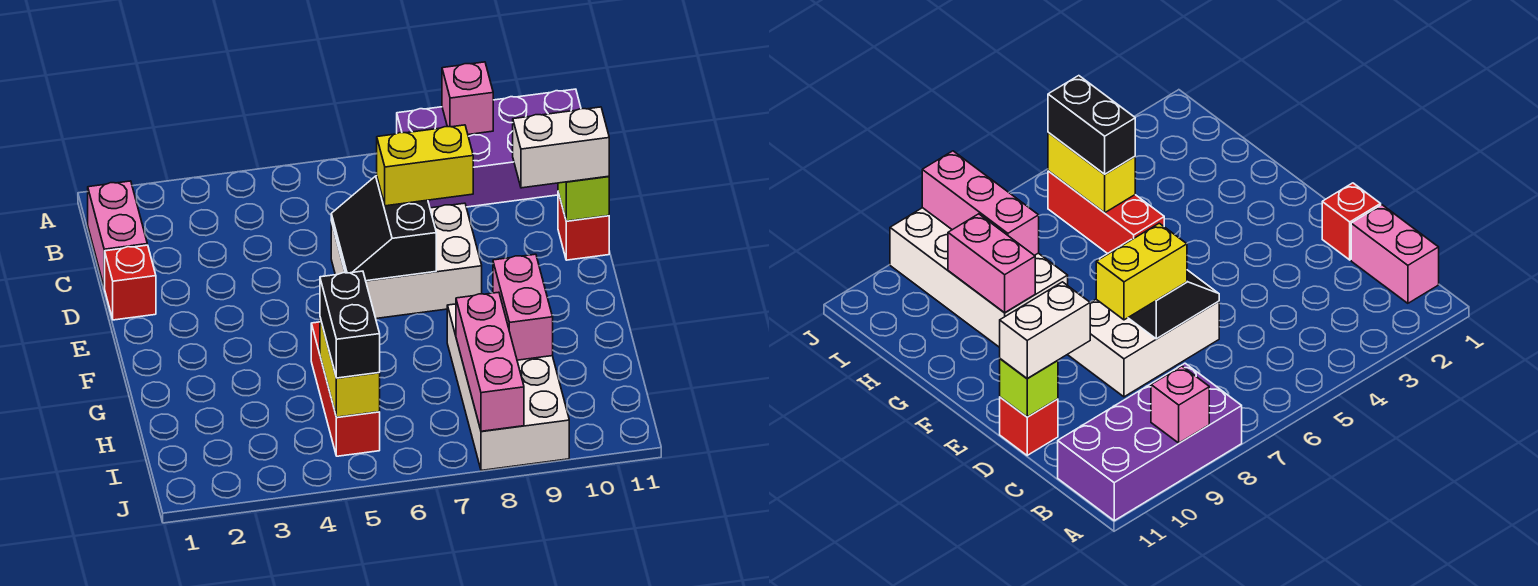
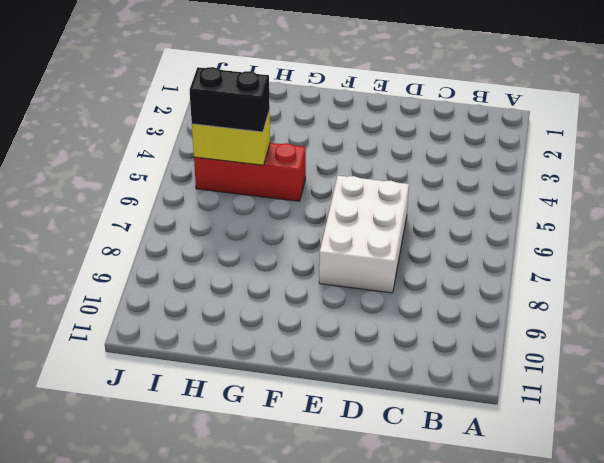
none -> purple 2x4 brick [397,89,581,208]
none -> pink 1x2 brick [88,181,147,288]
none -> red 1x1 brick [105,245,156,320]

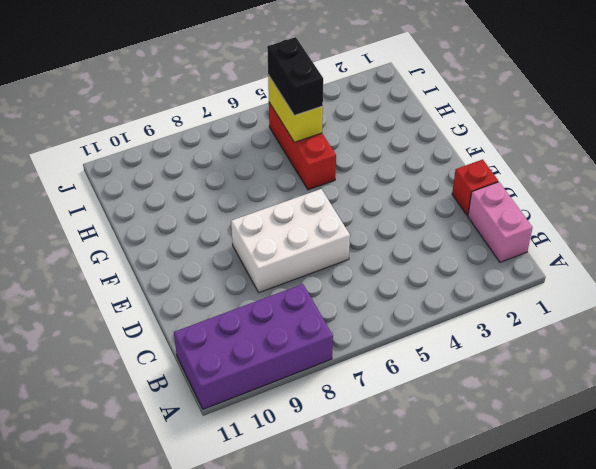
none -> red 1x1 brick [558,192,609,260]
none -> white 2x4 brick [447,304,569,471]
none -> pink 1x1 brick [442,62,493,135]

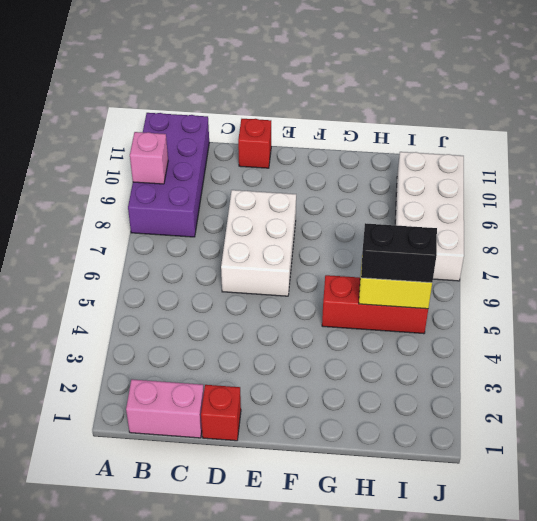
white 2x4 brick [395,152,464,281] -> white 2x4 brick turned to [447,304,569,471]
none -> black 2x2 slope [331,176,436,281]
none -> lime 1x1 brick [558,176,609,221]
none -> pink 1x2 brick [493,254,553,360]

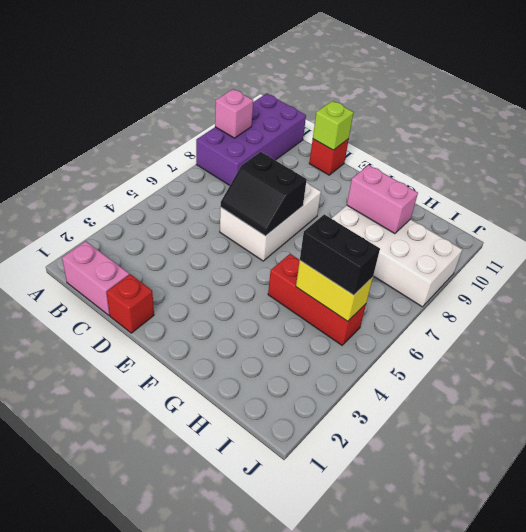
none -> pink 1x3 brick [456,292,524,431]
none -> yellow 1x2 brick [377,125,473,206]
none -> white 1x2 brick [513,107,609,188]

